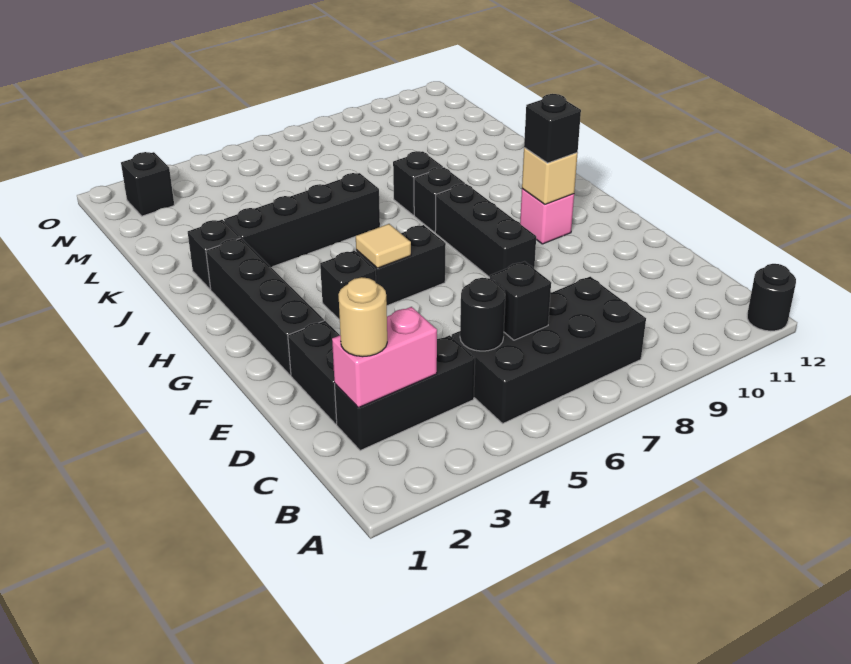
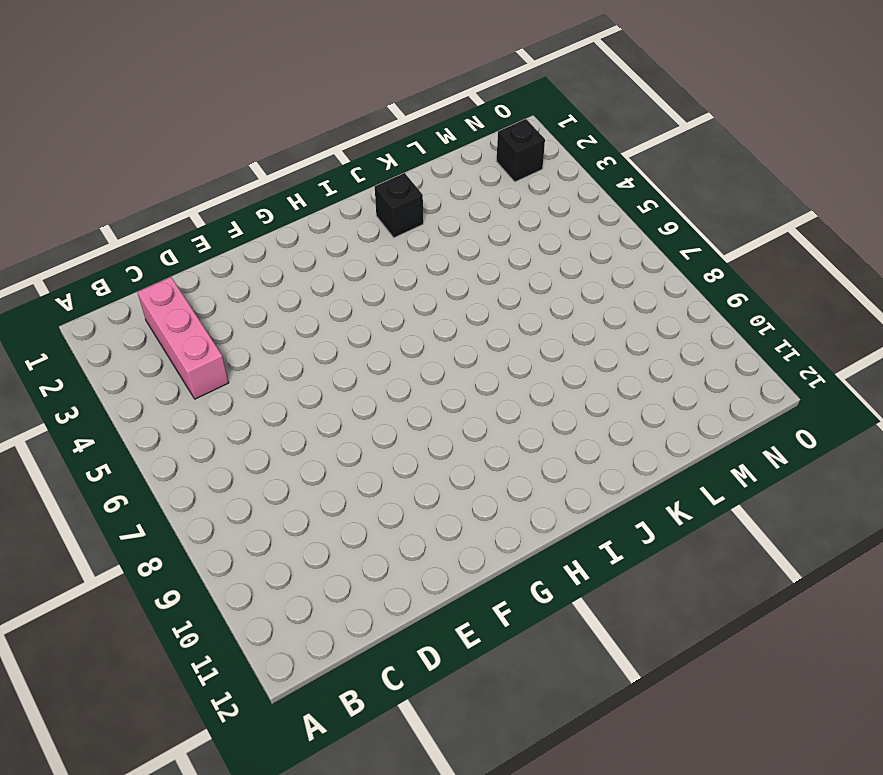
pink 1x3 brick [137,277,229,399] -> black 1x3 brick [335,335,475,451]
none -> black 1x1 round brick [747,264,796,331]
none -> black 2x4 brick [451,277,646,423]
none -> black 1x2 brick [288,321,340,424]

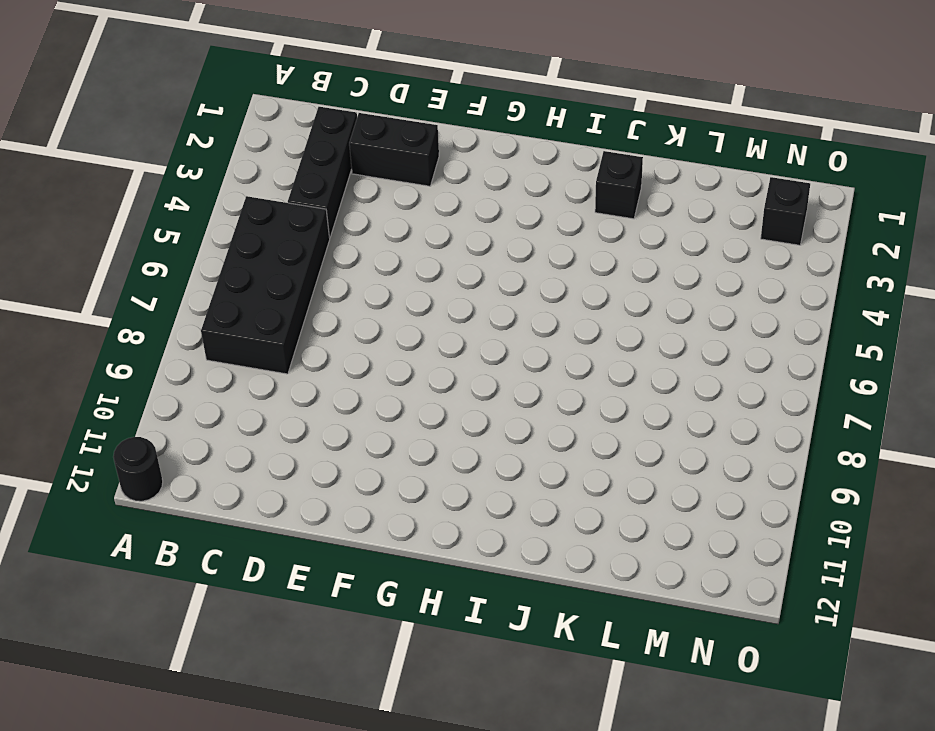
none -> black 1x4 brick [206,238,324,375]
none -> black 1x3 brick [435,184,536,277]
none -> black 1x1 brick [320,251,376,320]

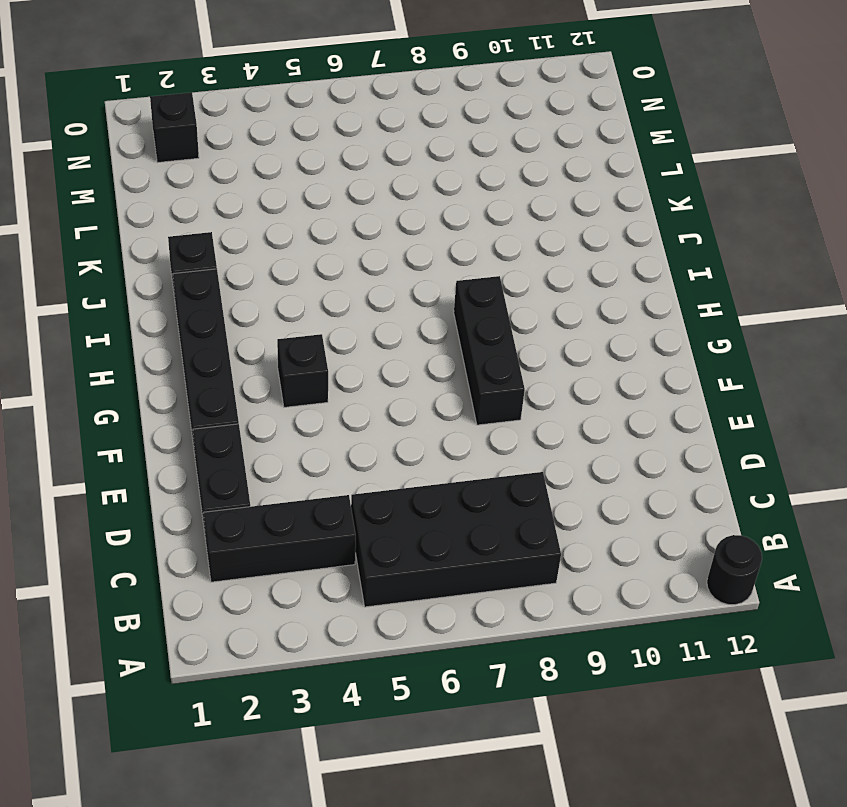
none -> black 1x2 brick [356,225,446,306]
none -> pink 1x1 brick [520,189,574,244]
none -> black 1x1 brick [414,167,465,233]

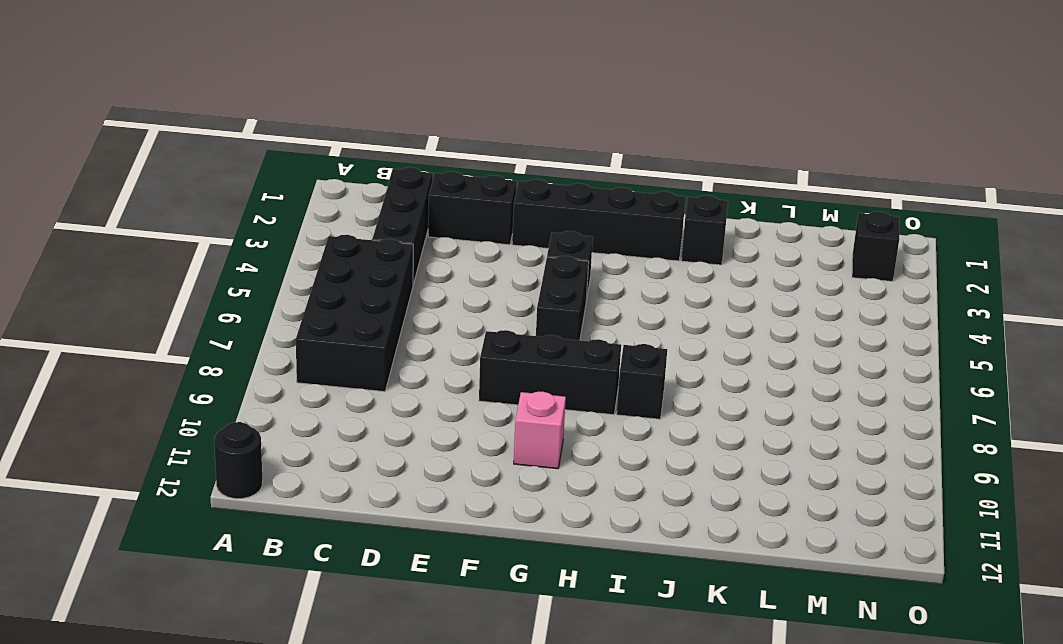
none -> black 1x4 brick [224,173,380,267]
none -> black 1x1 brick [393,151,443,215]
none -> pink 1x2 brick [332,307,437,408]

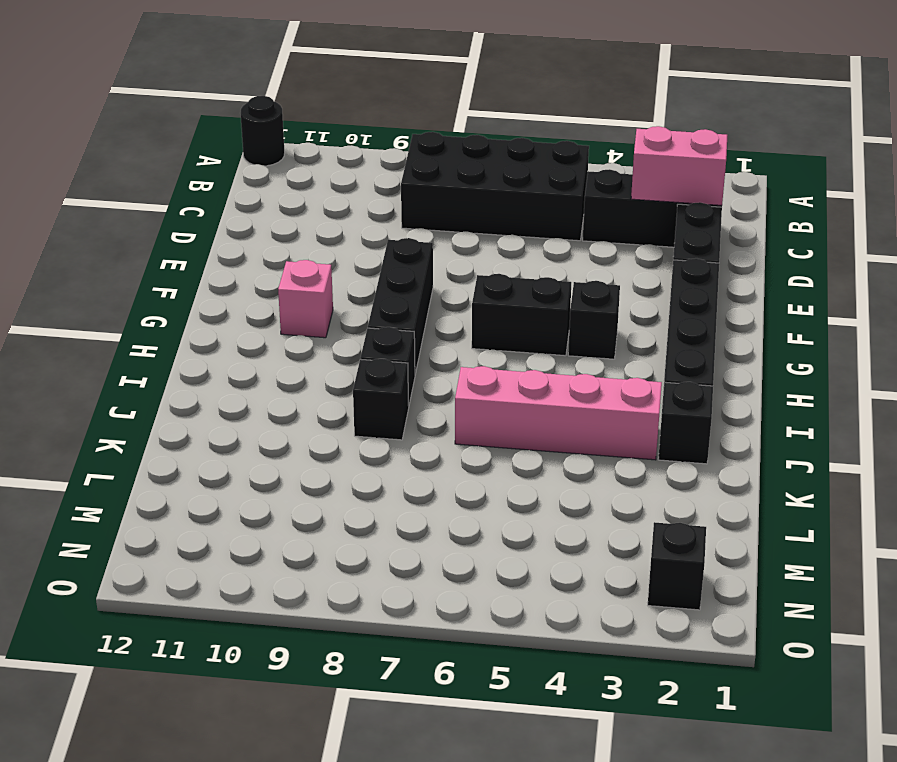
pink 1x4 brick [455,366,662,460] -> black 1x4 brick [224,173,380,267]
none -> black 1x1 round brick [460,278,505,351]
none -> black 1x1 brick [490,262,551,340]
none -> tan 1x1 tile [356,224,411,268]

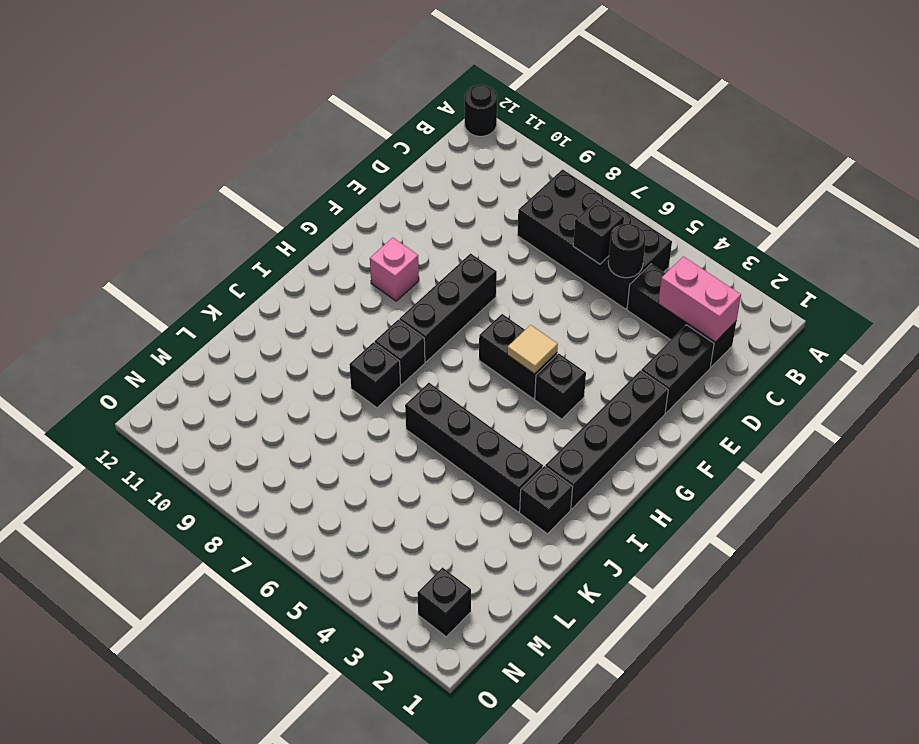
none -> tan 1x1 brick [522,148,578,204]
none -> tan 1x1 round brick [338,277,387,357]
none -> black 1x1 brick [524,94,581,163]

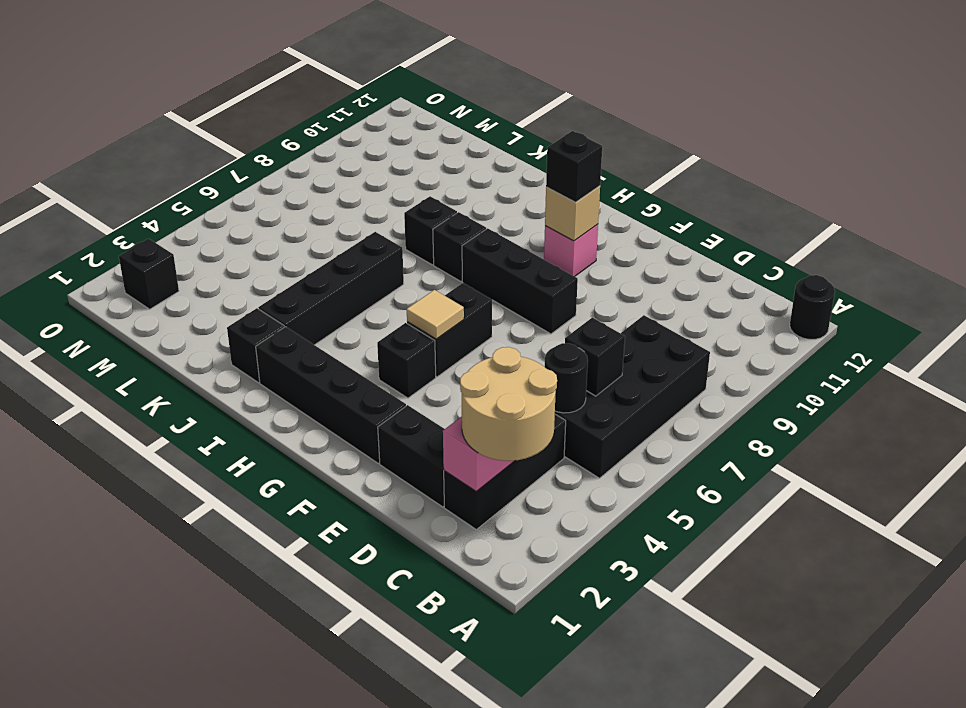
tan 2x2 round brick [460,347,557,461] -> tan 1x1 round brick [338,277,387,357]

